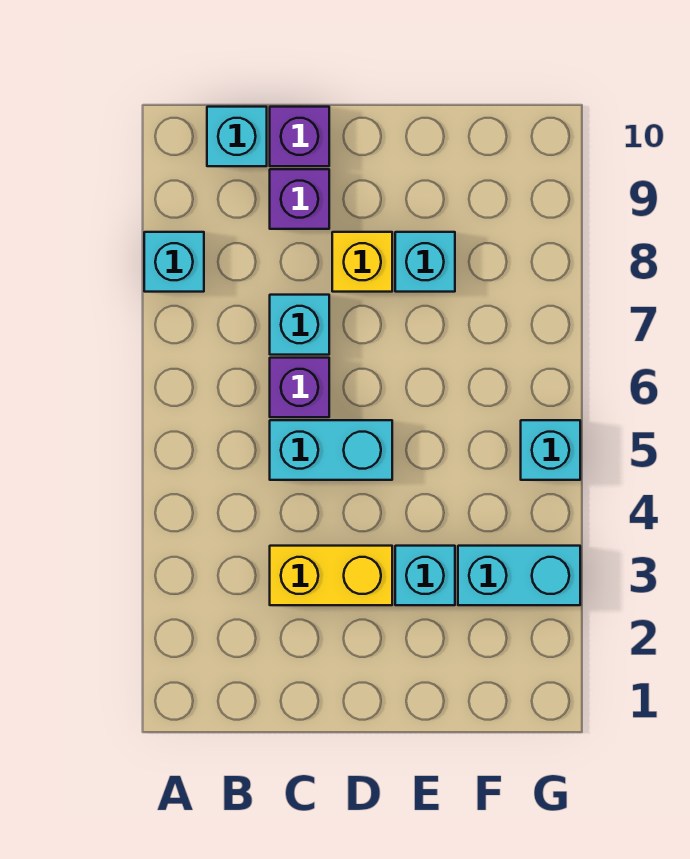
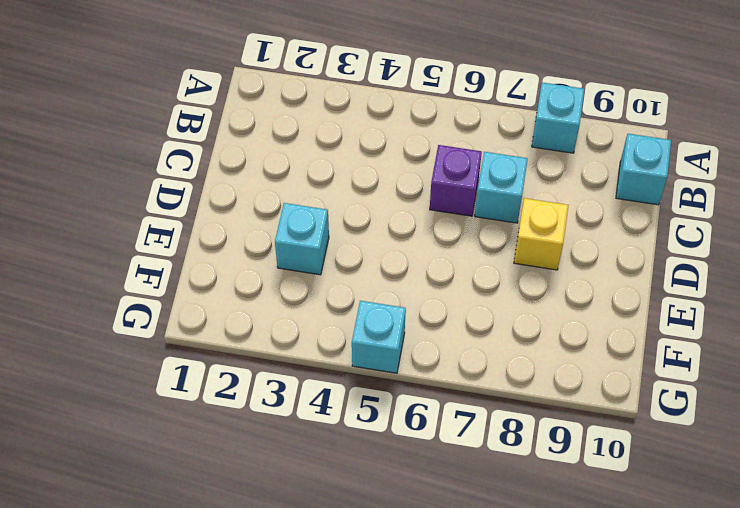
none -> yellow 1x2 brick [270,546,392,605]
none -> cyan 1x2 brick [270,420,392,480]
none -> purple 1x1 brick [270,169,329,229]

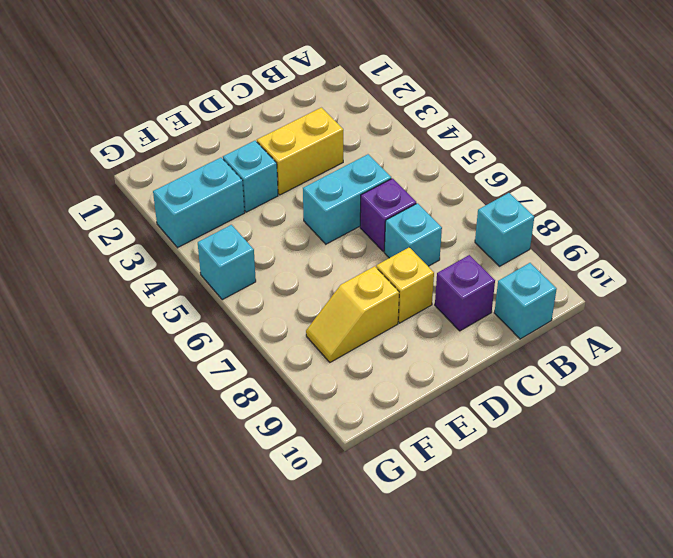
yellow 1x2 slope [306,266,399,362] -> cyan 1x1 brick [395,232,455,292]
none -> purple 1x1 brick [270,107,329,166]

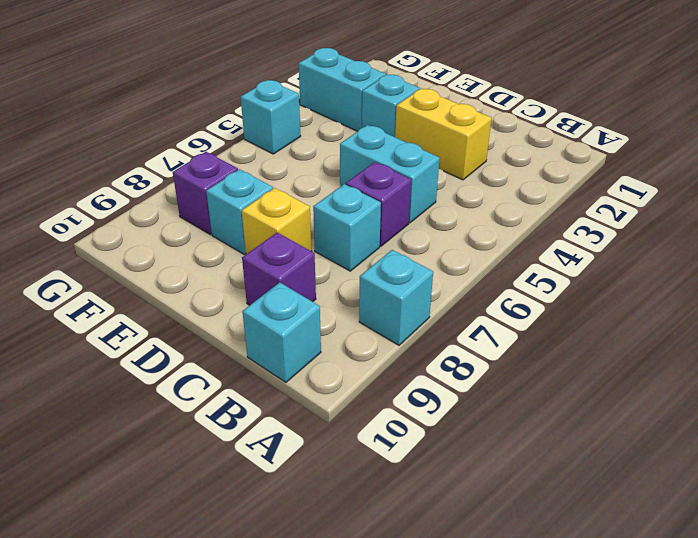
purple 1x1 brick [173,152,238,235] -> purple 1x1 brick moved to [270,107,329,166]

